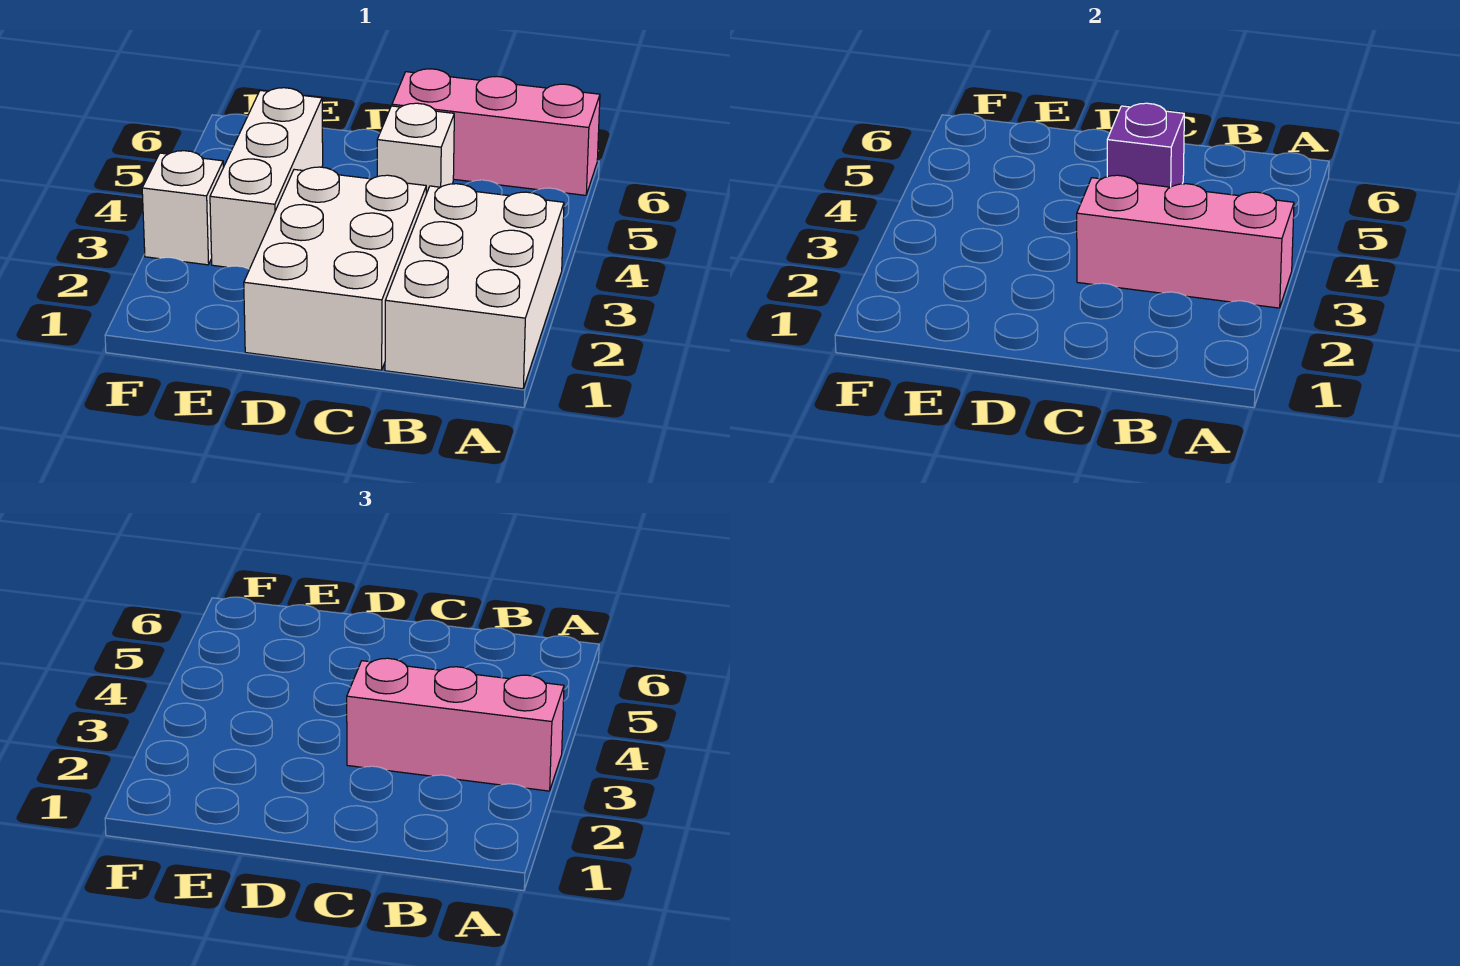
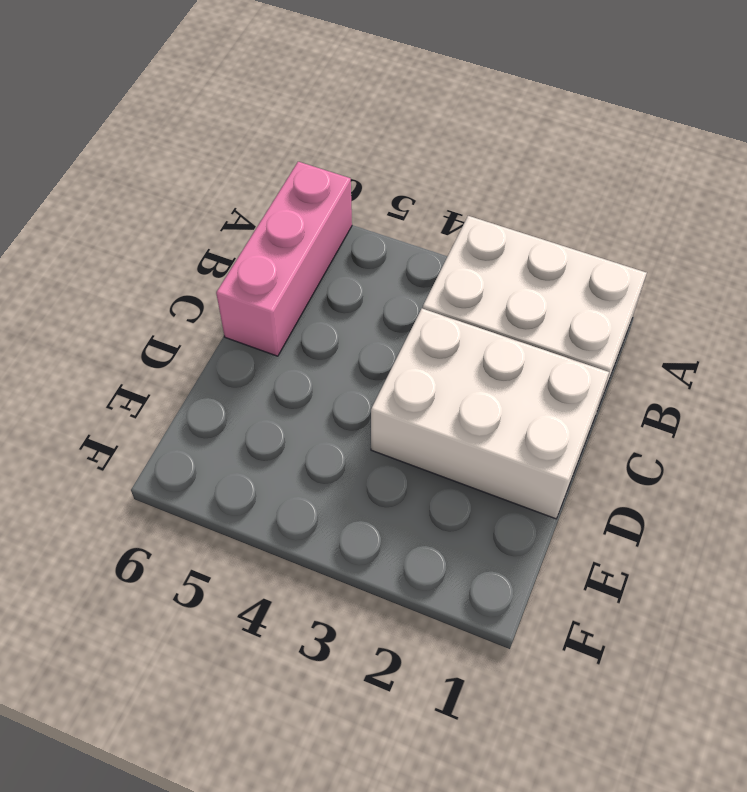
none -> white 1x1 brick [377,103,454,194]
none -> white 1x3 brick [210,88,323,269]

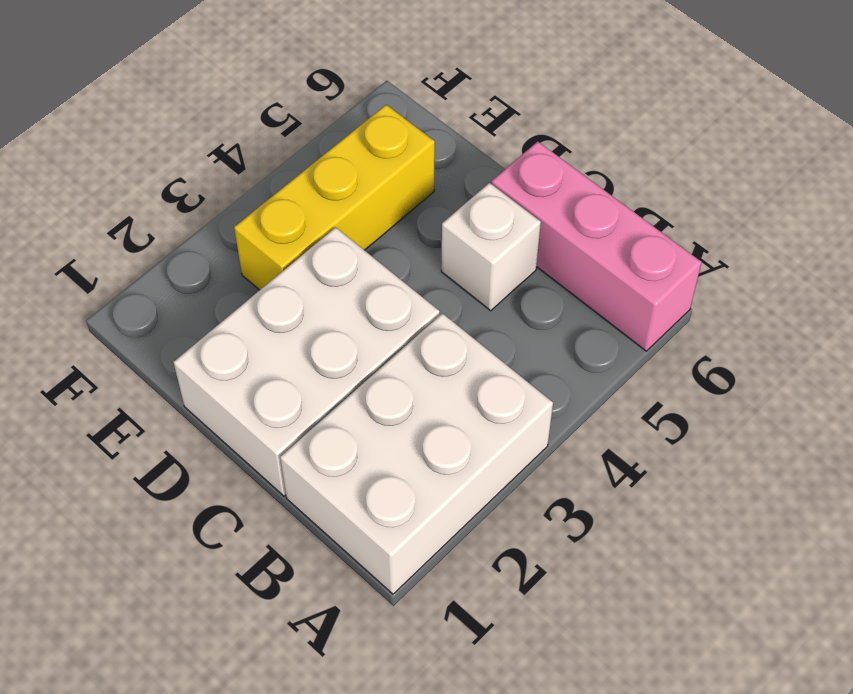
yellow 1x3 brick [234,105,435,290] -> white 1x3 brick [210,88,323,269]
none -> white 1x1 brick [142,151,223,265]
none -> pink 1x3 brick [1077,175,1294,308]

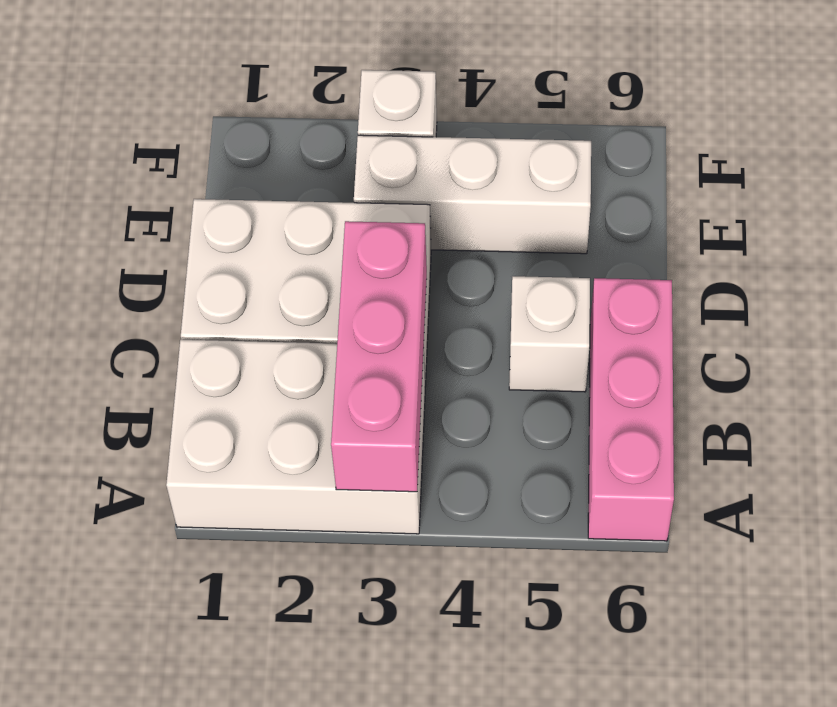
none -> purple 1x1 brick [1107,103,1184,187]
none -> pink 1x3 brick [347,658,564,791]

